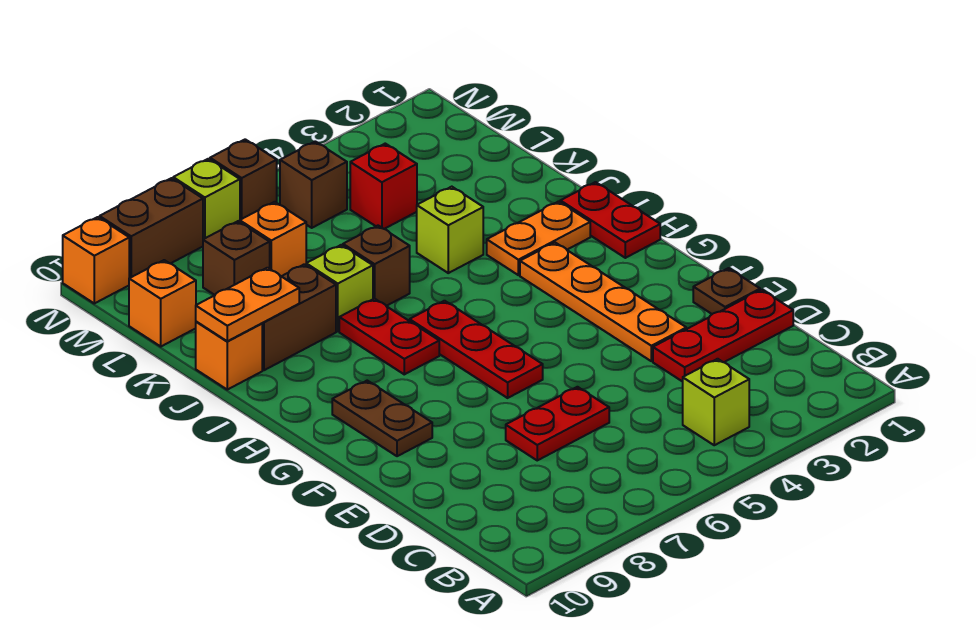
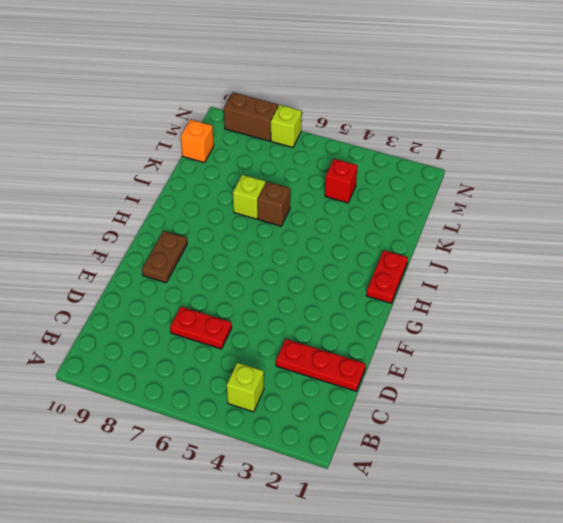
none -> brown 1x1 plate [693,268,760,314]
none -> orange 1x4 plate [520,243,686,361]
none -> red 1x3 plate [410,301,543,398]

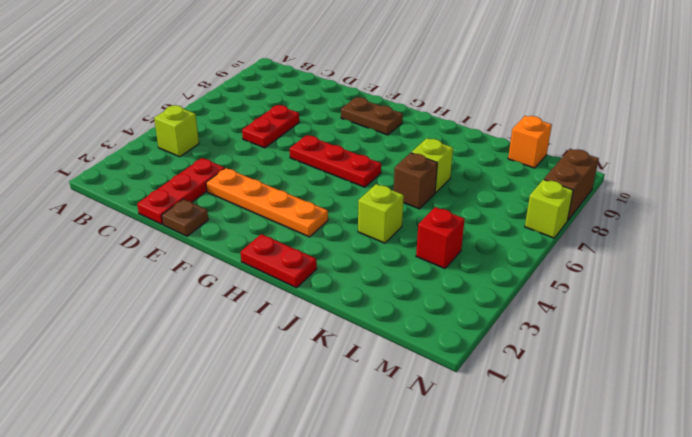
none -> red 1x2 plate [339,298,439,374]
none -> orange 1x2 plate [487,201,590,275]
none -> brown 1x2 brick [262,264,336,370]

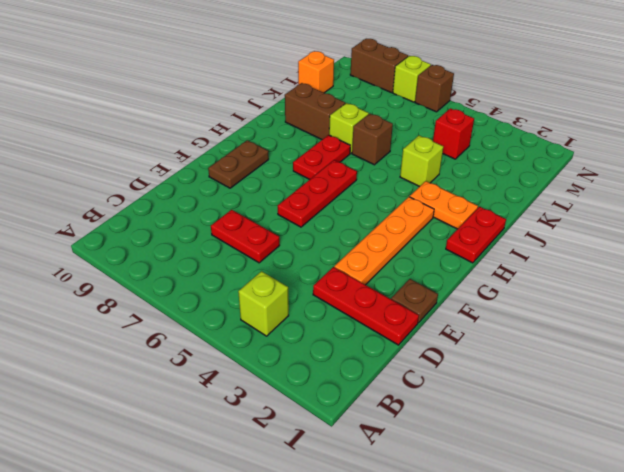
none -> orange 1x1 brick [196,322,262,390]
none -> orange 1x1 brick [240,202,306,276]
none -> brown 1x1 brick [203,221,270,295]

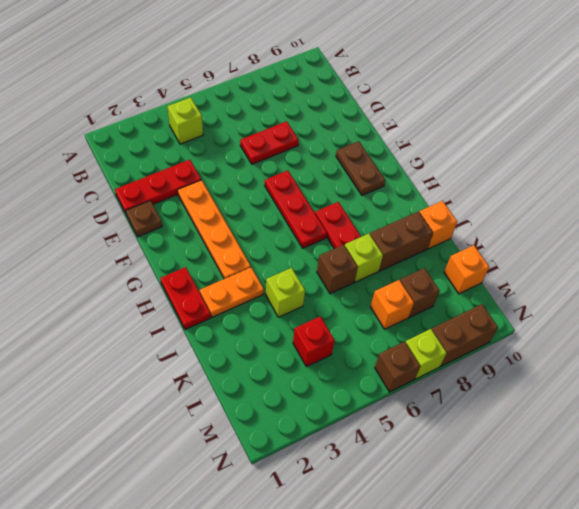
none -> brown 1x1 brick [280,141,347,228]
none -> orange 1x1 brick [63,217,129,303]
none -> orange 1x2 plate [196,268,299,341]

